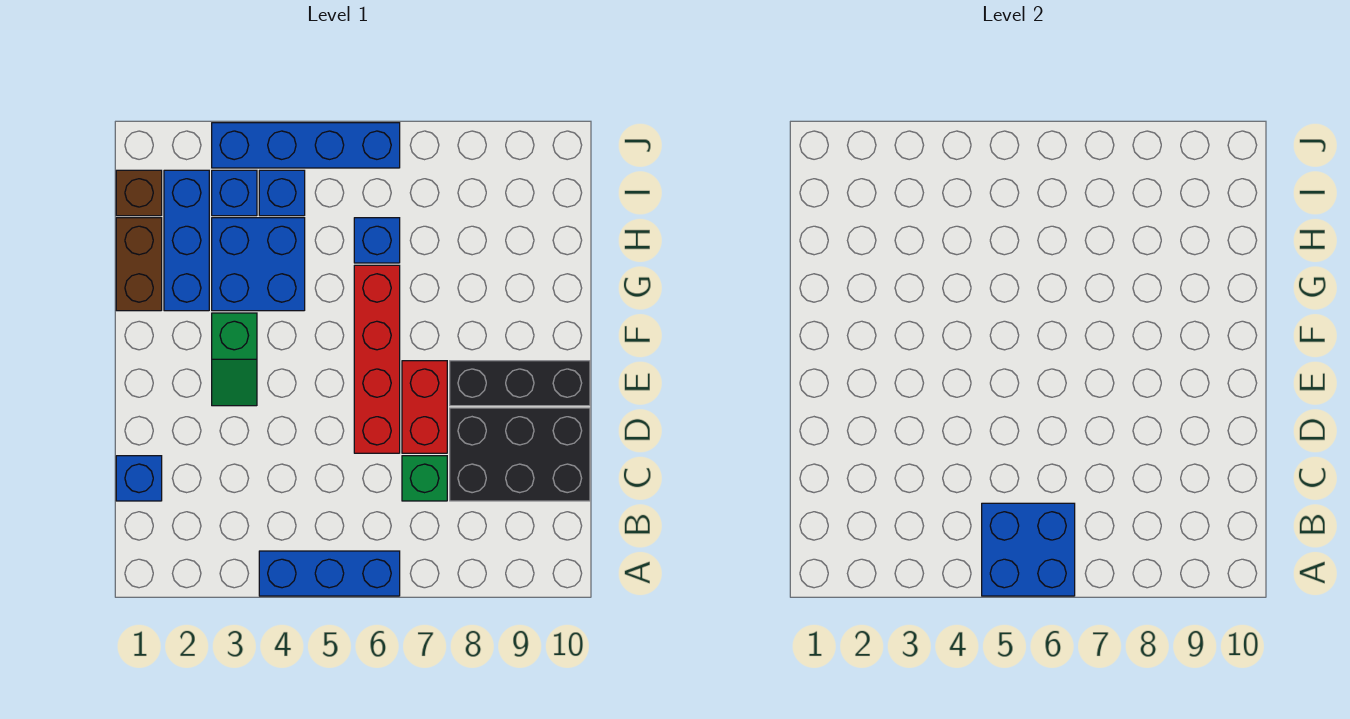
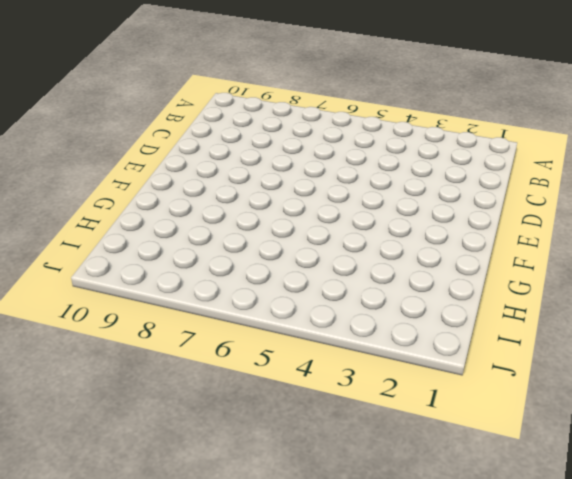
none -> blue 1x3 brick [259,551,400,596]
none -> blue 1x1 brick [116,456,162,501]
none -> green 1x1 brick [402,456,447,501]

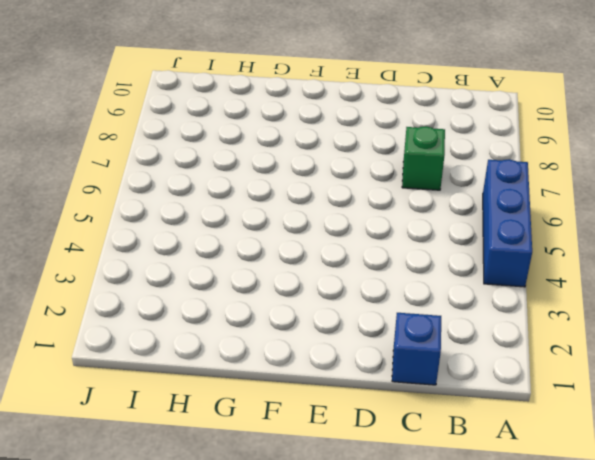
none -> black 2x3 brick [450,408,590,501]
none -> red 1x4 brick [354,265,400,453]
none -> red 1x2 brick [402,361,447,453]

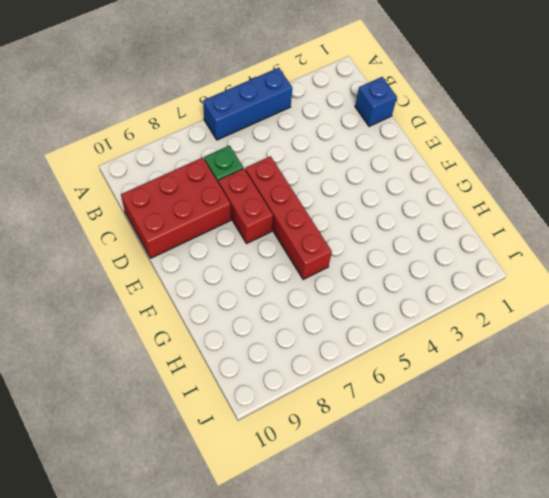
red 2x3 brick [121,158,231,258] -> black 2x3 brick [450,408,590,501]
none -> green 1x2 slope [212,313,257,406]
none -> black 1x3 brick [450,361,590,406]
none -> brown 1x2 brick [116,218,162,311]

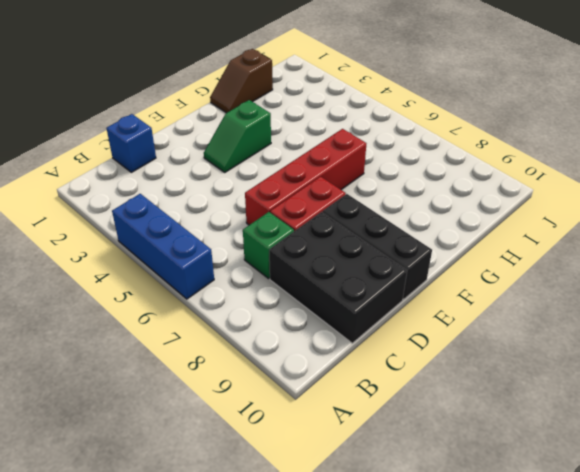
brown 1x2 slope [210,49,273,113] -> brown 1x2 brick [116,218,162,311]
none -> blue 1x3 brick [164,170,209,311]
none -> blue 2x2 brick [212,218,305,311]
none -> blue 1x1 brick [354,218,400,263]

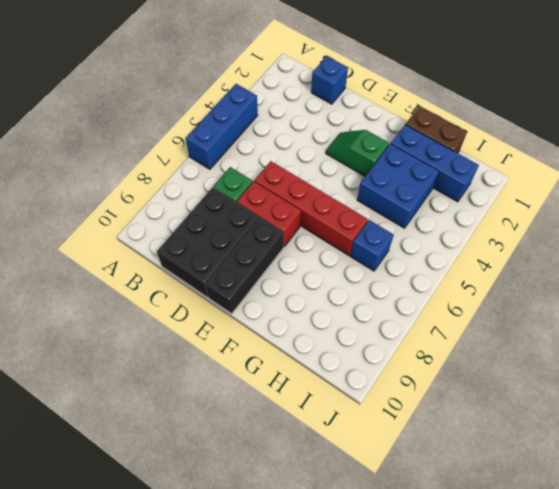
none -> brown 1x1 brick [116,170,162,216]
none -> blue 1x1 brick [212,170,257,216]
none -> blue 1x1 brick [259,170,305,216]

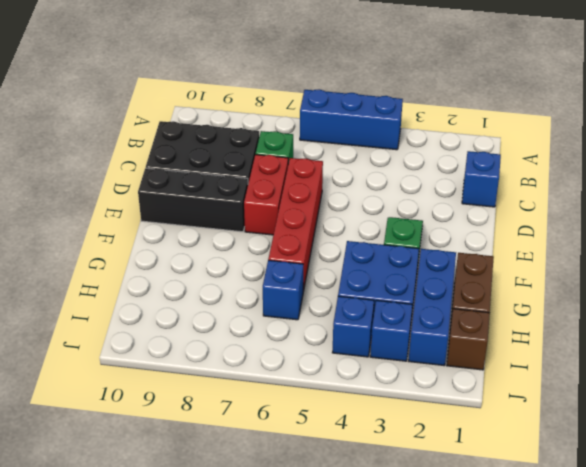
none -> blue 1x4 brick [212,123,400,168]
none -> blue 2x2 brick [982,503,1075,596]

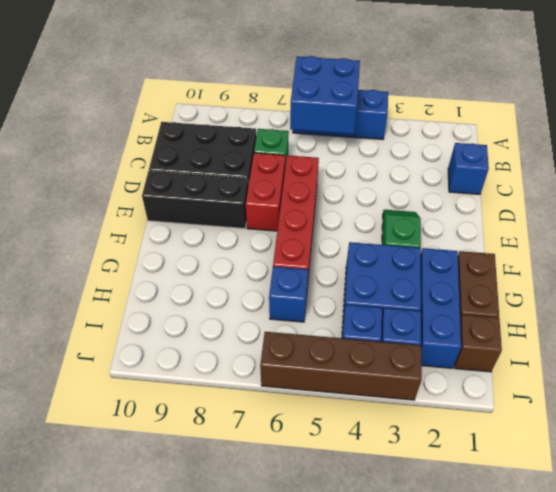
brown 1x4 brick [260,332,421,400] -> blue 1x4 brick [212,123,400,168]

